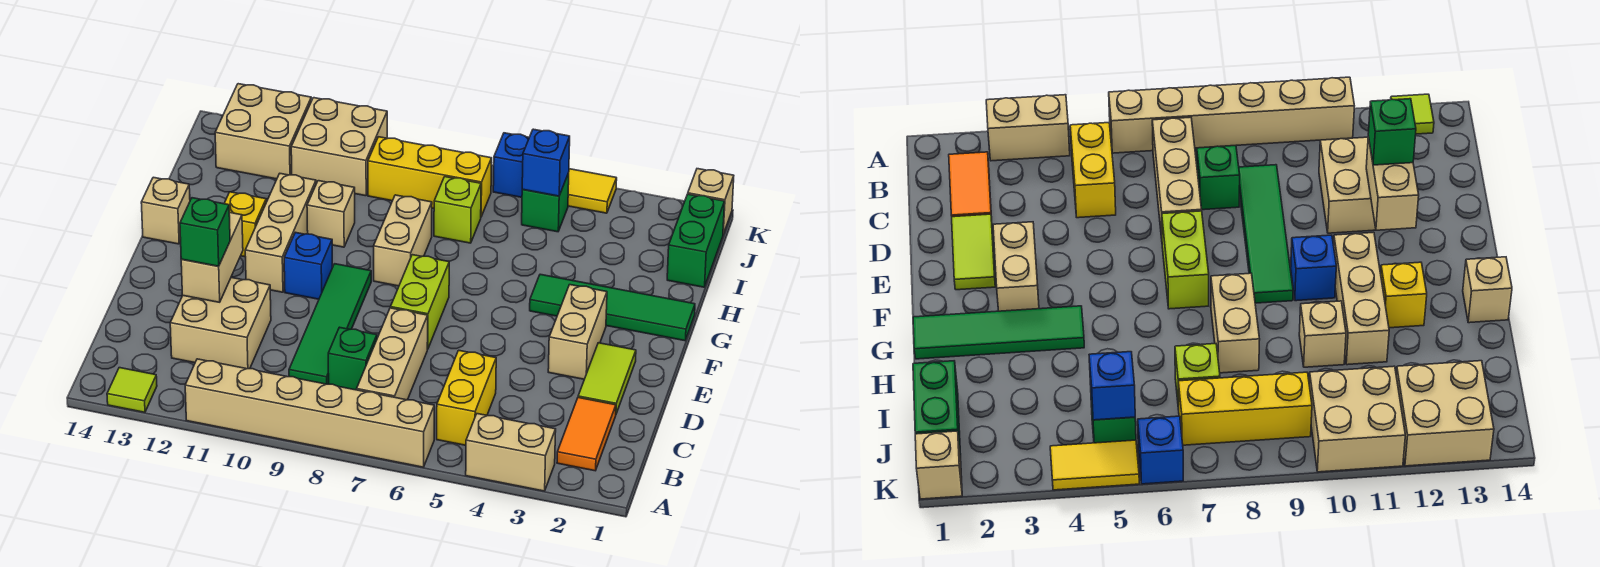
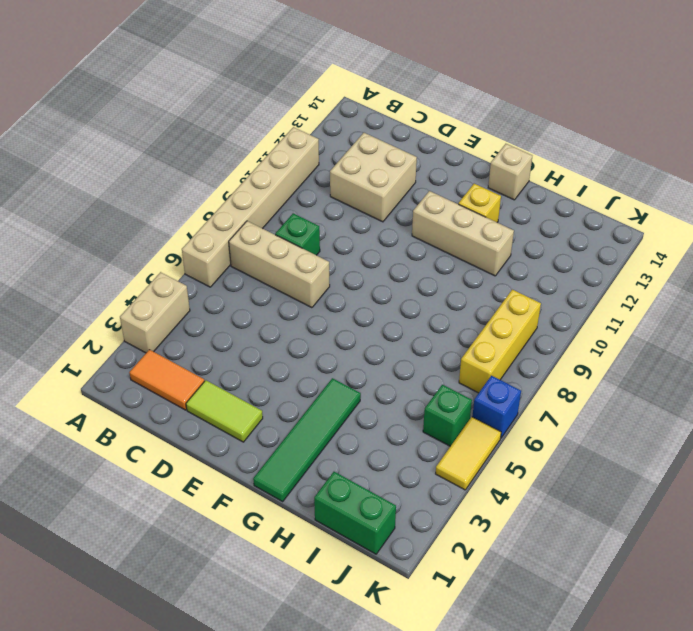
none -> lime 1x1 tile [107,368,157,412]
none -> yellow 1x2 brick [437,350,496,445]
none -> green 1x4 tile [289,264,371,384]
none -> tan 1x2 brick [548,285,607,379]

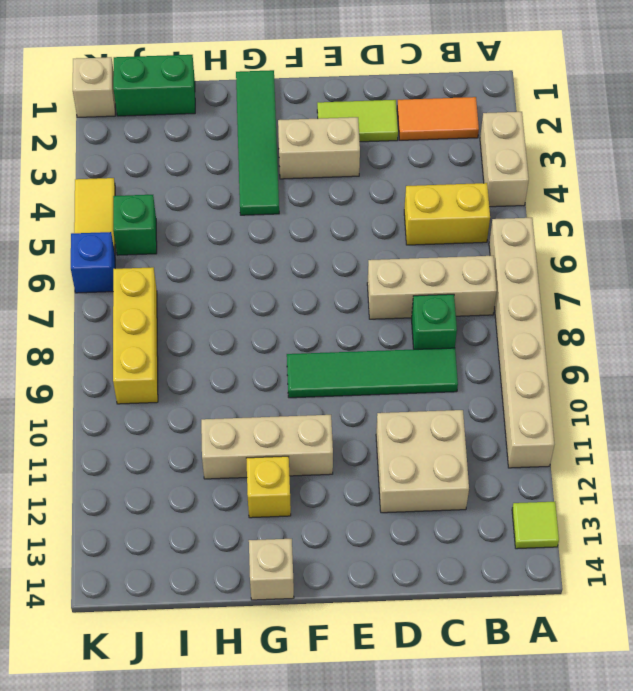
none -> lime 1x2 brick [391,255,449,349]
none -> blue 1x1 brick [284,232,332,299]
none -> tan 1x2 brick [374,195,432,286]
none -> tan 1x1 brick [307,181,355,247]

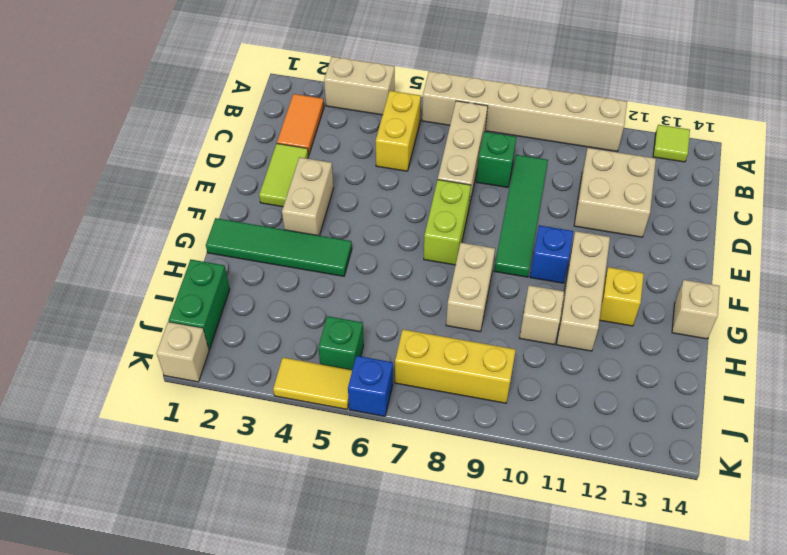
none -> lime 1x1 brick [434,177,481,243]
none -> tan 2x2 brick [291,98,387,196]
none -> tan 2x2 brick [215,84,311,179]
none -> tan 1x2 brick [181,212,243,302]

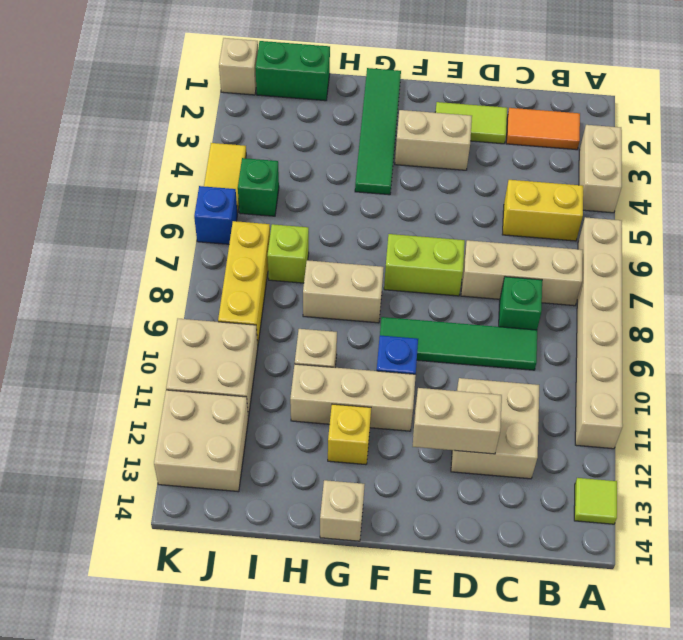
none -> blue 1x1 brick [522,129,570,196]
none -> green 1x1 brick [180,198,230,266]

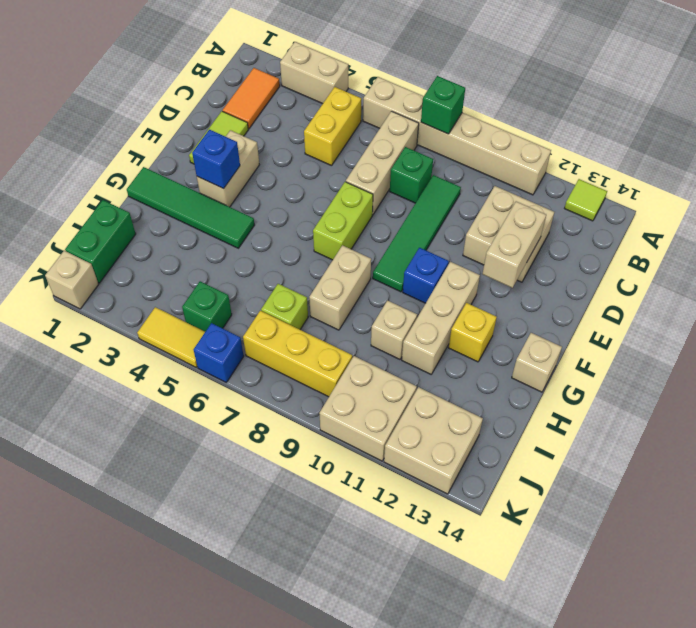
green 1x1 brick [421,76,465,134] -> green 1x1 brick moved to [180,198,230,266]
blue 1x1 brick [192,130,240,189] -> blue 1x1 brick moved to [522,129,570,196]

